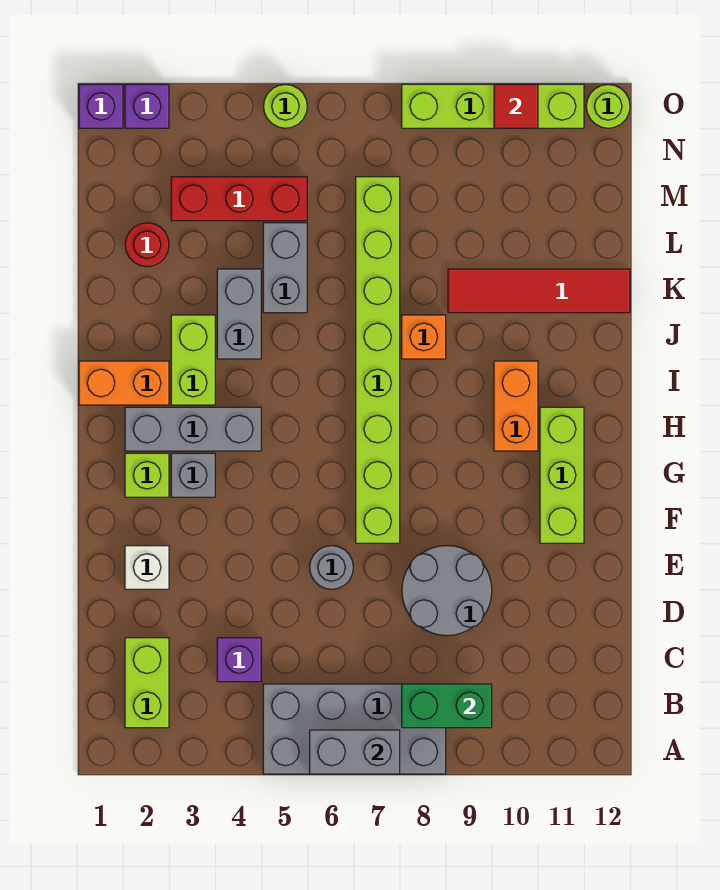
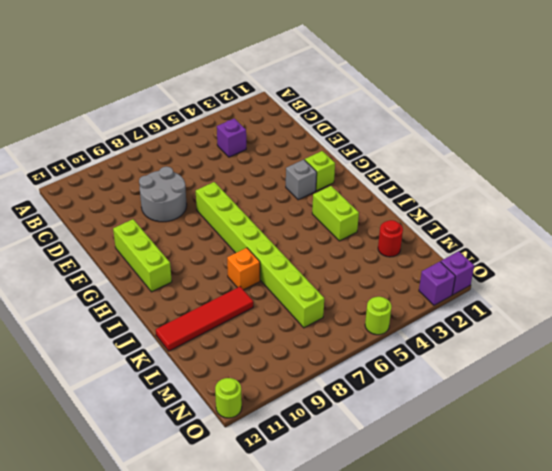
none -> grey 2x4 brick [263,684,446,774]
none -> lime 1x2 brick [125,638,169,728]
none -> white 1x1 brick [125,546,169,589]

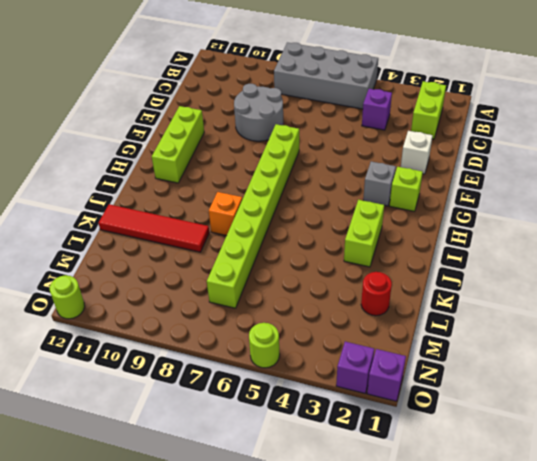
none -> grey 1x1 round brick [310,546,353,589]
none -> grey 1x3 brick [125,407,261,451]
none -> orange 1x2 brick [494,361,538,451]

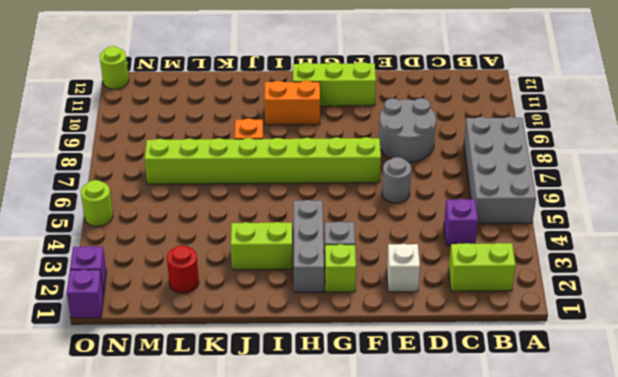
none -> orange 1x2 brick [79,361,169,405]
none -> grey 1x2 brick [217,269,261,359]
none -> grey 1x2 brick [263,223,307,313]

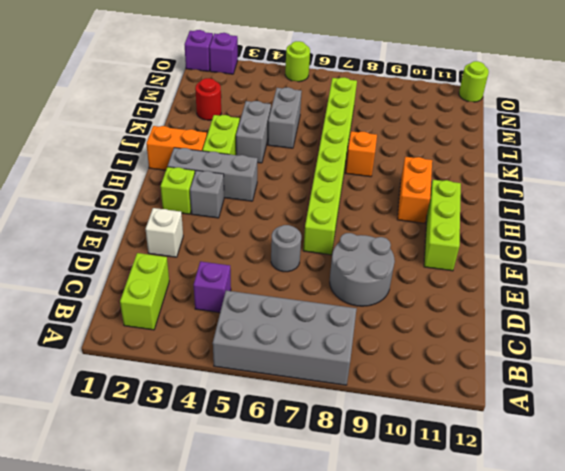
none -> red 1x4 tile [448,269,630,313]
none -> red 1x3 brick [171,177,307,221]
none -> lime 1x4 brick [402,84,584,128]

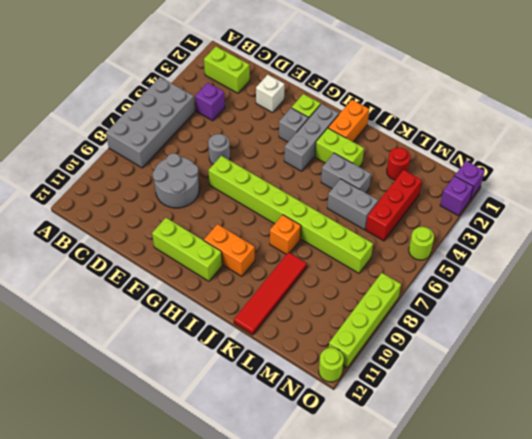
none -> grey 1x2 brick [310,730,400,774]
none -> green 1x2 brick [402,684,492,728]
none -> red 1x1 tile [494,84,538,128]

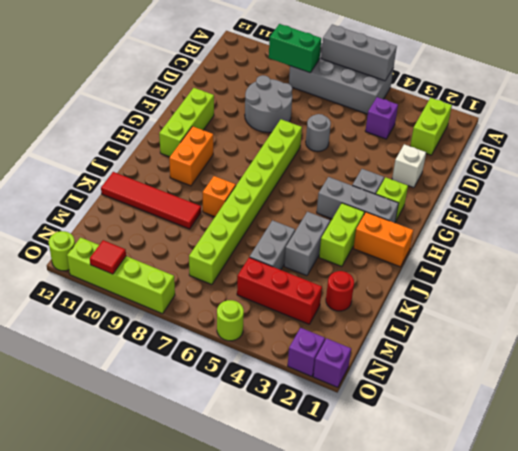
grey 1x3 brick [321,24,397,81] -> grey 1x2 brick [310,730,400,774]

